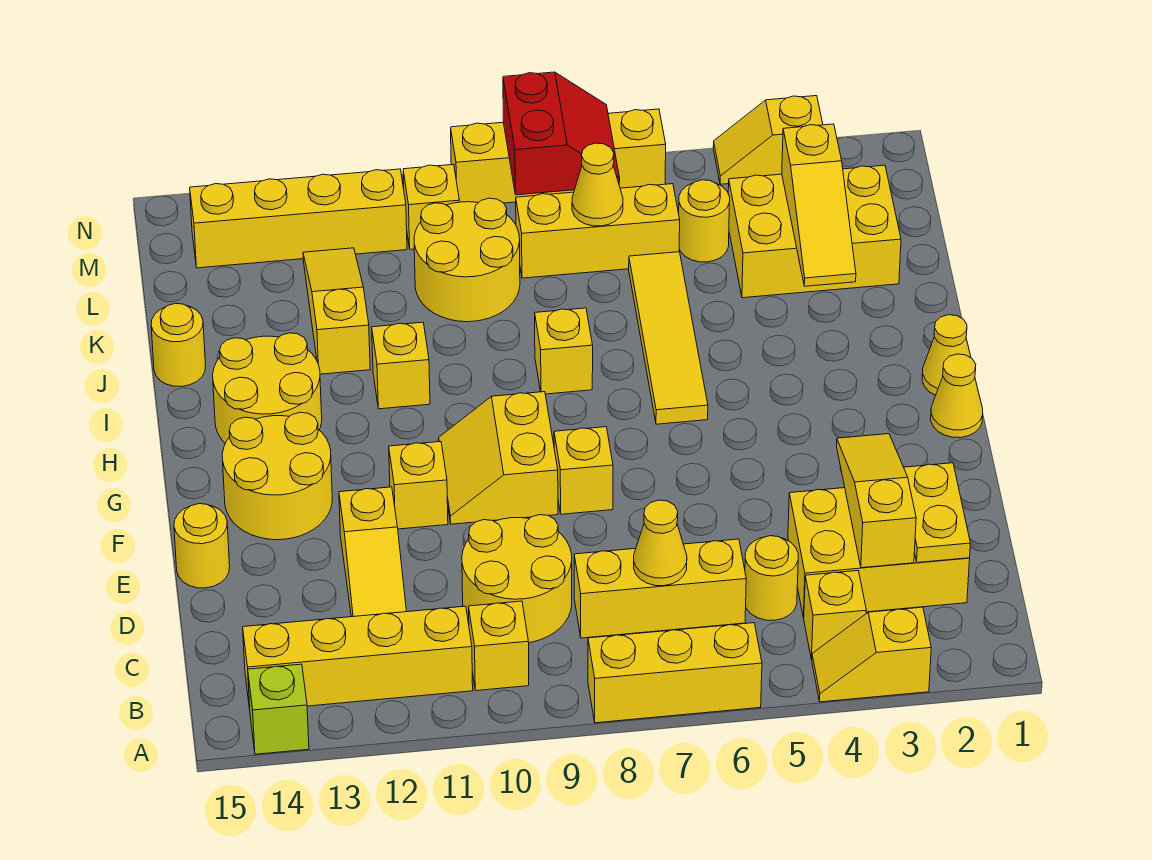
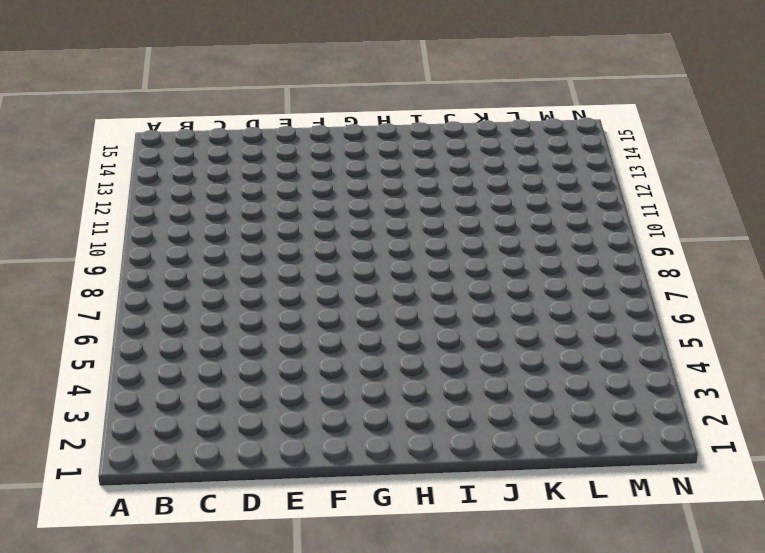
none -> yellow 1x2 slope [812,607,931,702]
none -> yellow 1x3 brick [588,623,762,723]
none -> lime 1x1 brick [248,664,309,754]
none -> yellow 1x1 brick [804,571,866,659]

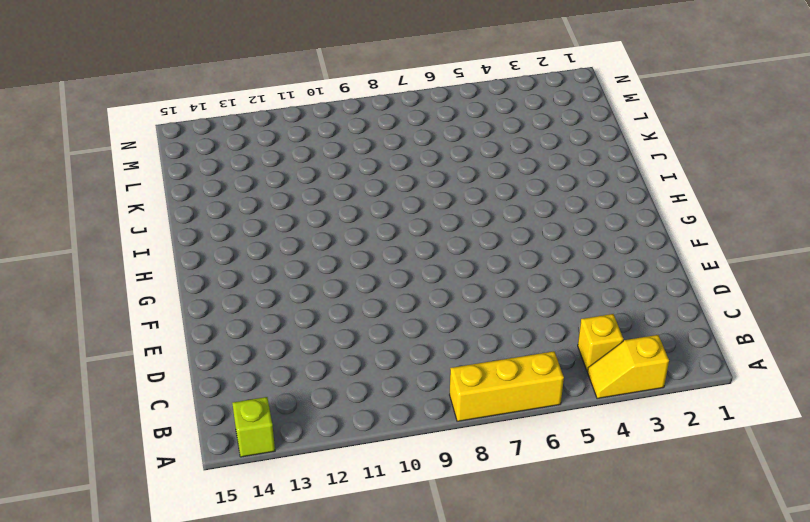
none -> yellow 1x1 brick [469,601,529,691]
none -> yellow 1x4 brick [243,606,473,709]
none -> yellow 2x3 brick [788,488,970,617]
none -> yellow 1x1 round brick [745,536,798,620]

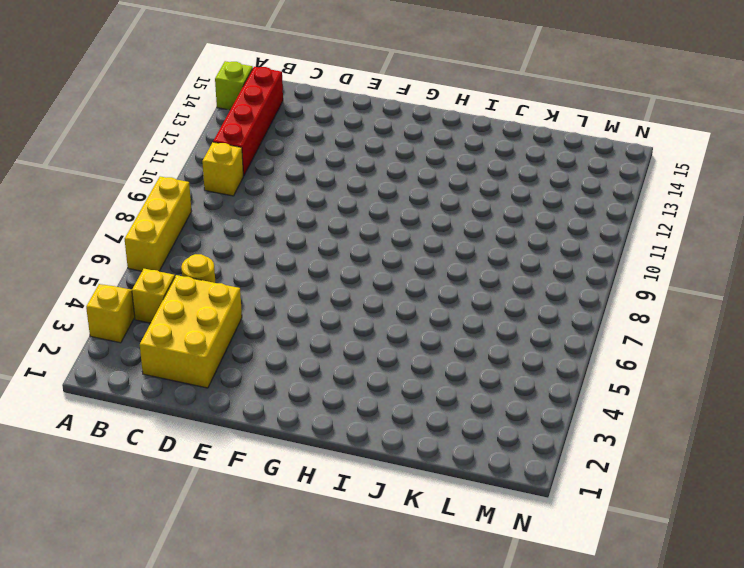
red 1x4 brick [213,67,283,176] -> yellow 1x4 brick [243,606,473,709]
none -> yellow 1x3 brick [574,539,746,638]
none -> yellow 2x2 round brick [462,515,572,643]
none -> yellow 1x3 slope [339,487,407,617]
none -> yellow 1x1 round brick [174,504,230,588]

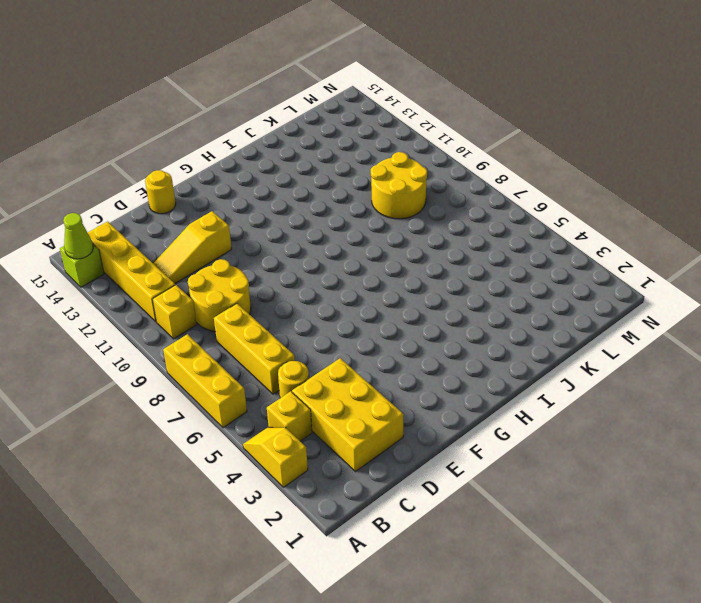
lime 1x1 cone [63,213,93,259] -> none
none -> yellow 1x1 brick [554,427,613,514]
none -> yellow 2x2 slope [439,392,558,524]
none -> yellow 1x1 brick [389,442,448,529]
none -> yellow 2x2 round brick [222,412,332,540]

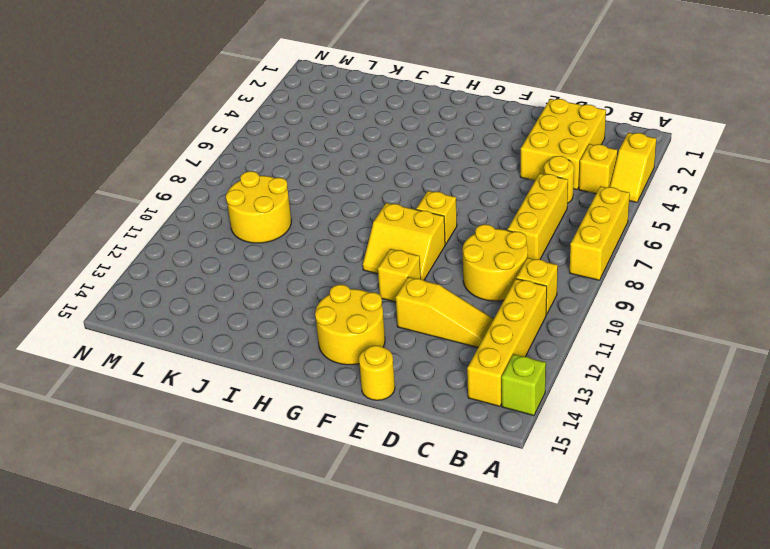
none -> yellow 1x1 cone [931,354,983,438]
none -> yellow 1x1 cone [922,315,971,395]
none -> yellow 1x4 tile [629,252,708,424]
none -> yellow 2x2 round brick [213,333,322,443]

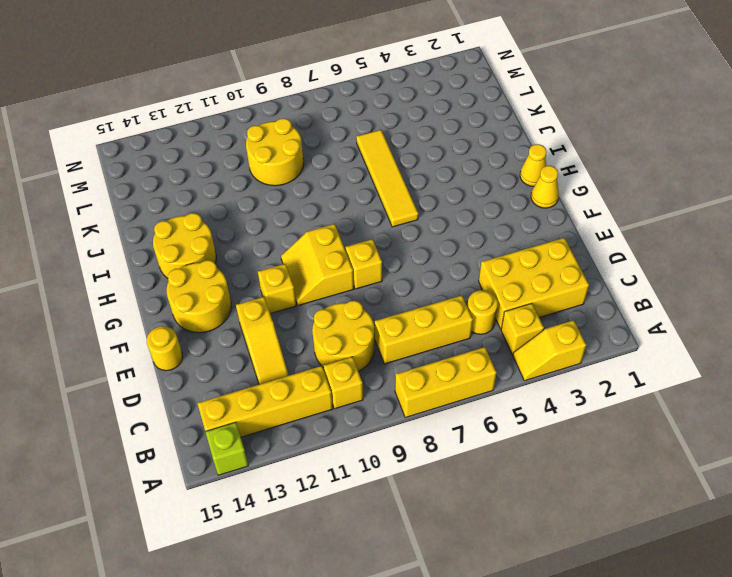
none -> yellow 1x1 brick [535,308,593,394]
none -> yellow 1x1 brick [372,322,430,409]
none -> yellow 1x3 slope [303,248,370,374]
none -> yellow 1x1 round brick [151,303,206,387]

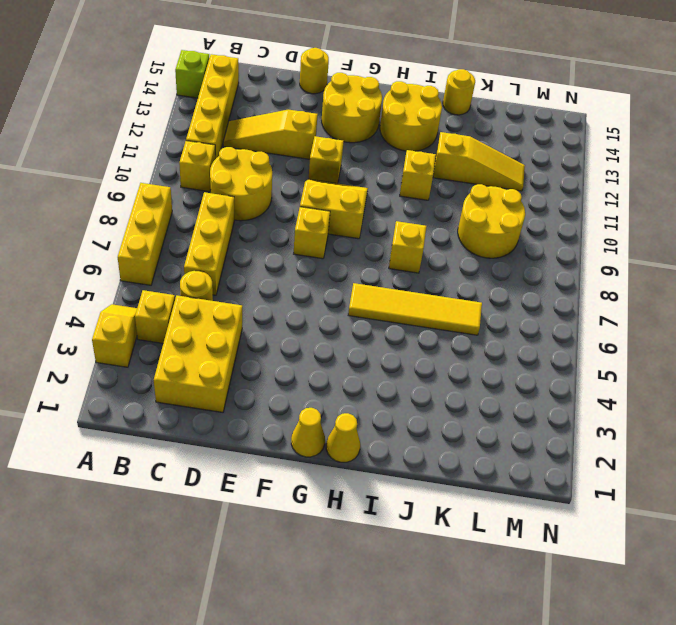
none -> yellow 2x3 brick [728,165,901,298]
none -> yellow 1x1 round brick [679,180,730,262]
none -> yellow 1x3 brick [516,184,680,278]
none -> yellow 1x1 brick [403,164,459,249]

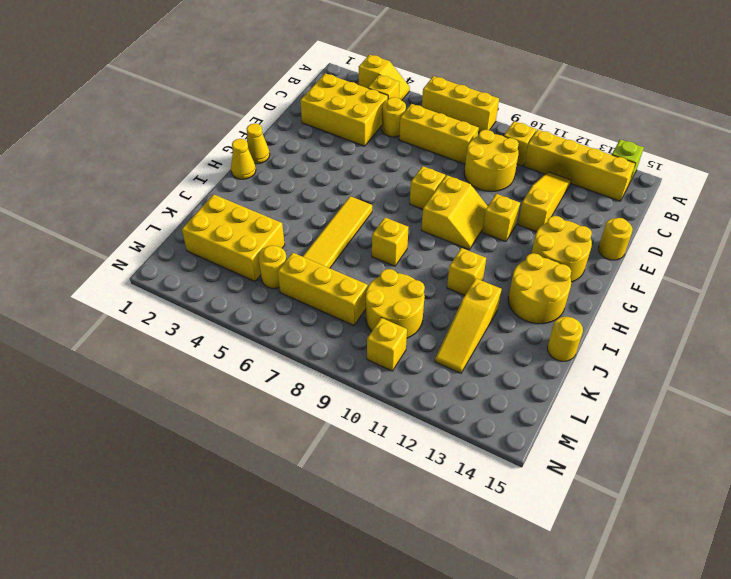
none -> yellow 1x4 brick [190,169,407,268]
none -> yellow 1x2 slope [713,96,823,184]
none -> yellow 1x4 brick [451,109,666,203]
none -> yellow 1x2 plate [904,463,971,563]

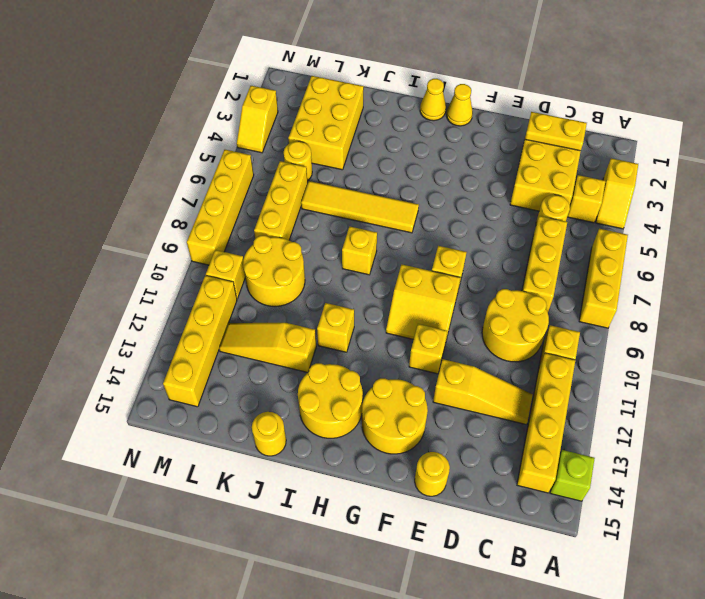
none -> yellow 1x3 slope [837,434,916,568]
none -> yellow 1x1 cone [634,500,687,586]
none -> yellow 1x3 slope [782,124,856,286]
none -> yellow 1x1 cone [572,143,623,226]

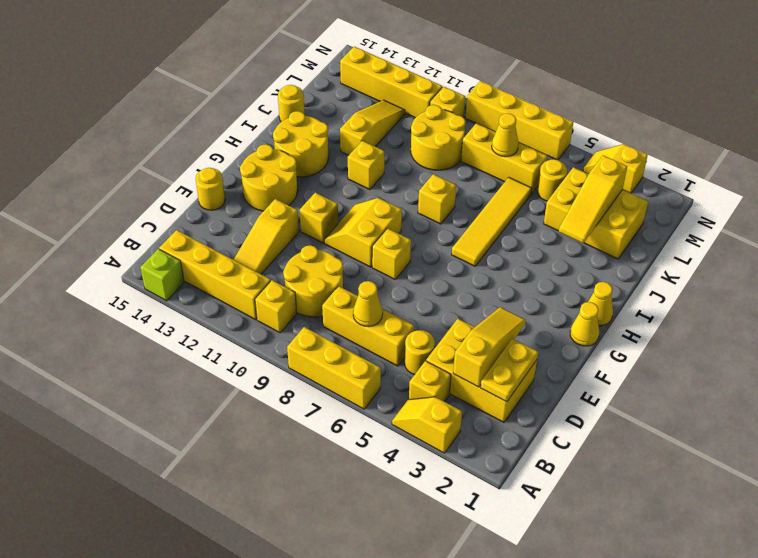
none -> red 2x2 slope [503,72,620,195]

